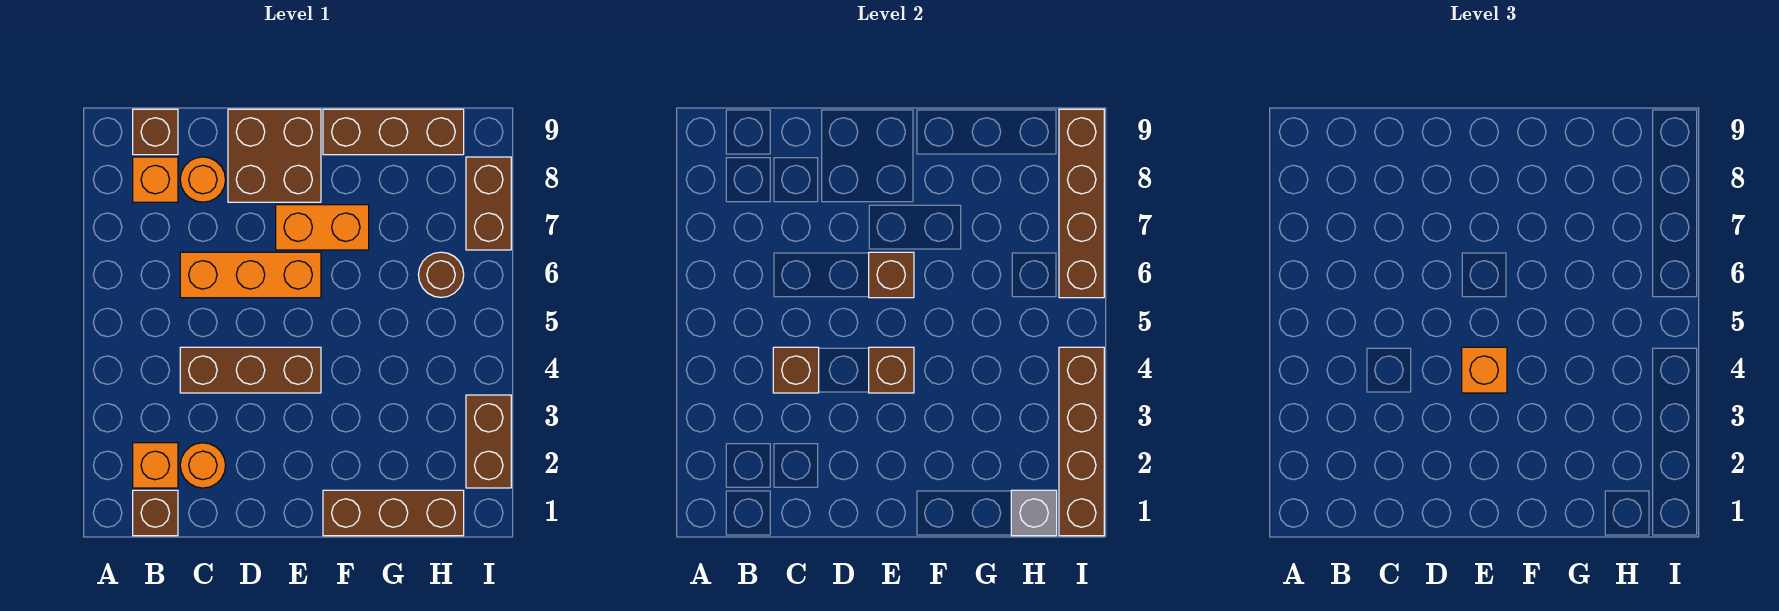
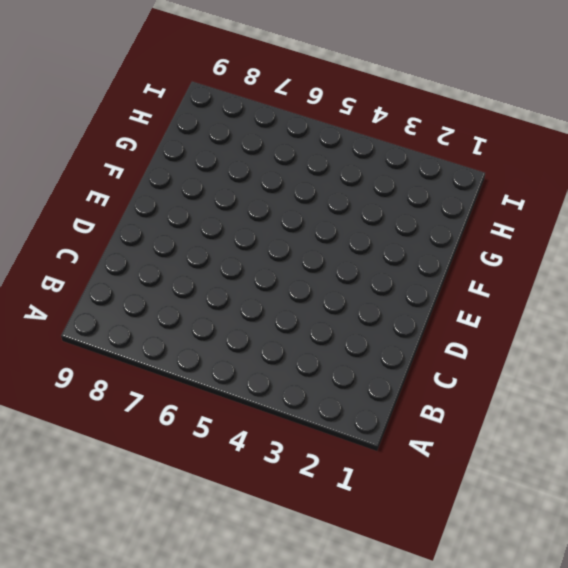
none -> brown 1x1 brick [133,490,178,536]
none -> orange 1x1 brick [133,443,178,488]
none -> orange 1x1 brick [133,157,178,202]

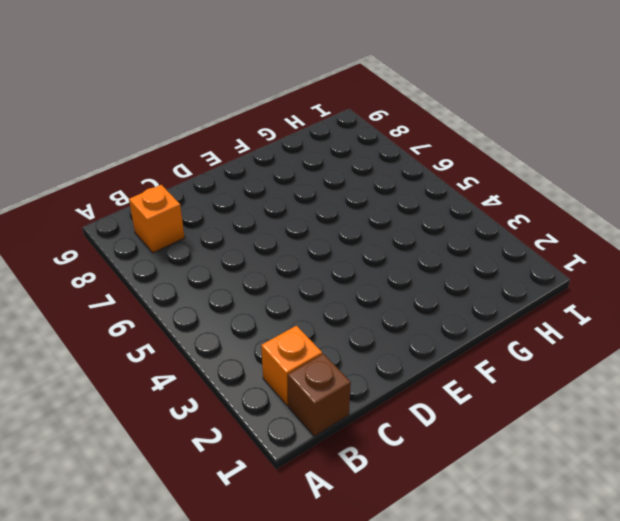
none -> brown 1x1 brick [133,109,178,155]
none -> orange 1x1 round brick [180,443,226,488]
none -> brown 1x3 brick [180,347,321,393]

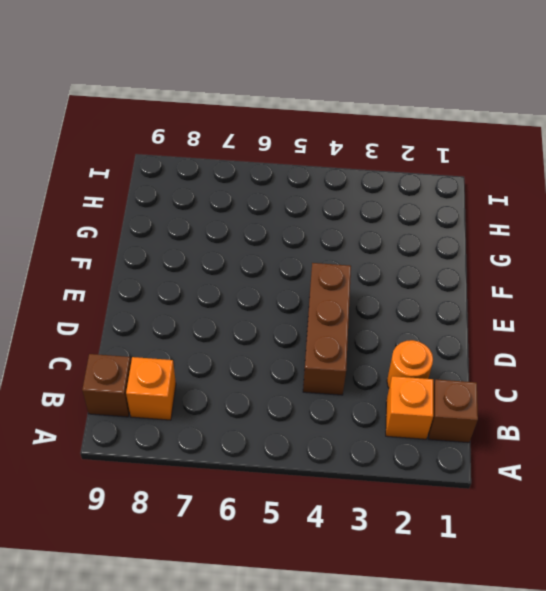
none -> orange 1x3 brick [180,252,321,298]
none -> orange 1x1 round brick [180,157,226,202]
none -> brown 2x2 brick [228,109,321,202]

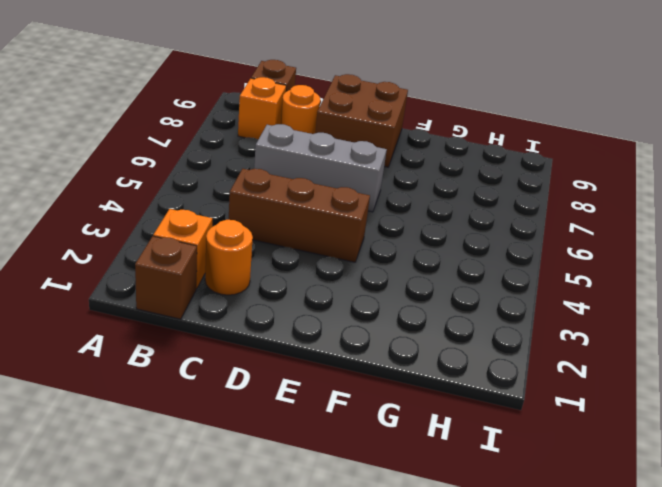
grey 1x3 brick [254,124,387,212] -> orange 1x3 brick [180,252,321,298]
none -> orange 1x2 brick [276,205,369,250]
none -> brown 1x3 brick [323,490,464,536]
none -> brown 1x3 brick [323,109,464,155]

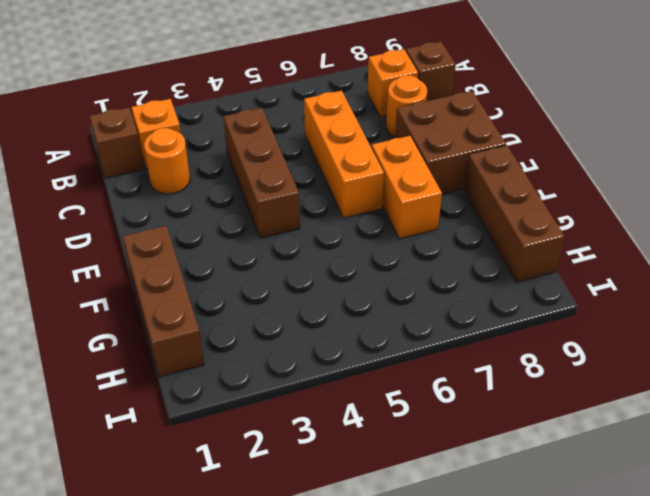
none -> brown 1x1 round brick [418,252,464,297]
none -> brown 1x2 brick [466,395,511,488]
none -> brown 1x2 brick [466,157,511,250]

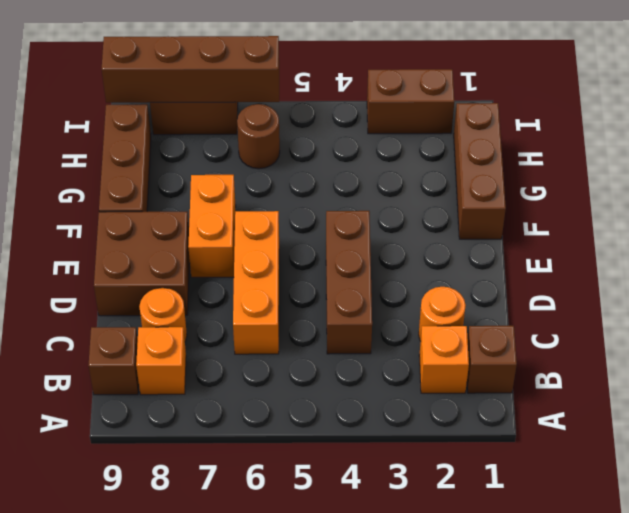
none -> brown 1x1 brick [773,347,819,393]
none -> brown 1x1 brick [869,347,914,393]
none -> brown 1x1 brick [869,252,914,298]

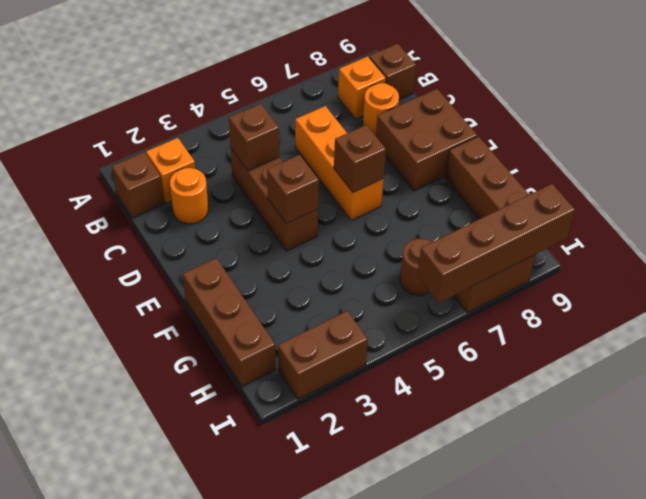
none -> orange 1x2 brick [276,205,369,250]
none -> grey 1x1 brick [1011,490,1057,536]
none -> brown 1x4 brick [1059,347,1104,536]

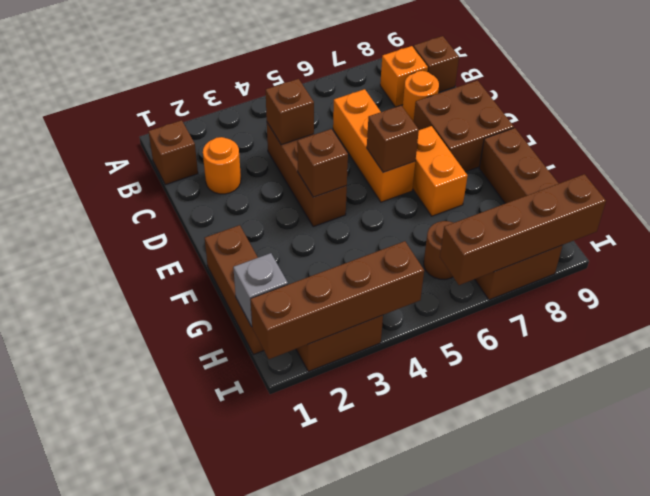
none -> orange 1x1 brick [133,443,178,488]
none -> orange 1x1 brick [1462,347,1507,393]

